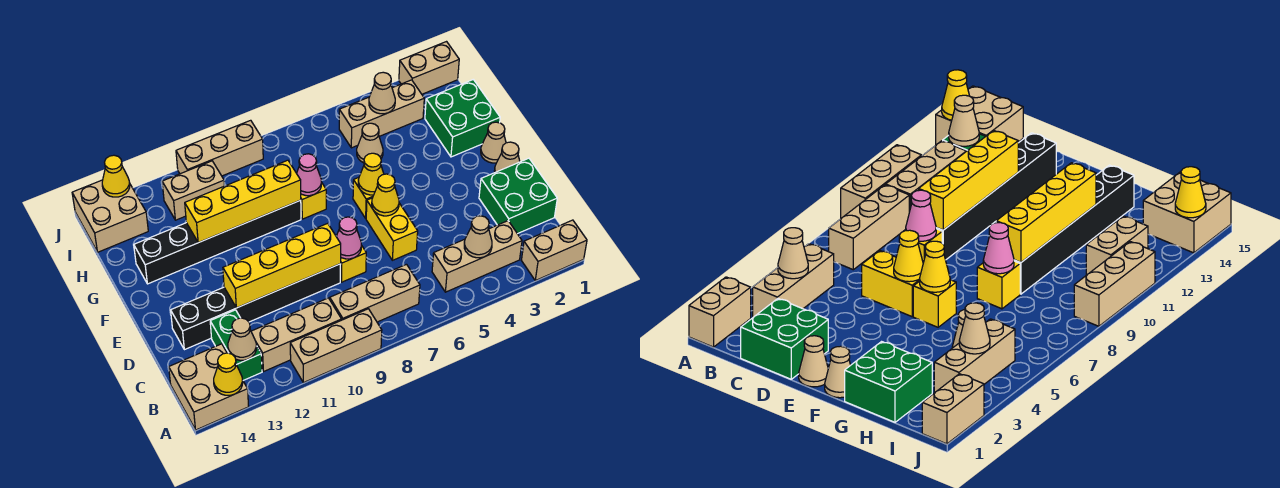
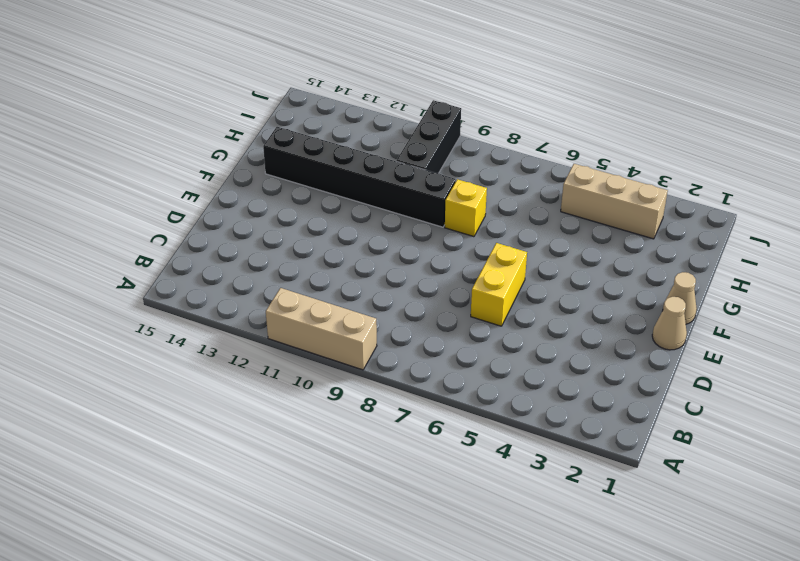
black 1x3 brick [396,100,461,173] -> tan 1x3 brick [176,120,263,176]
none -> tan 1x2 brick [521,220,587,281]
none -> tan 2x2 brick [169,344,249,430]
none -> tan 1x3 brick [432,221,522,292]
none -> tan 1x3 brick [330,264,420,322]

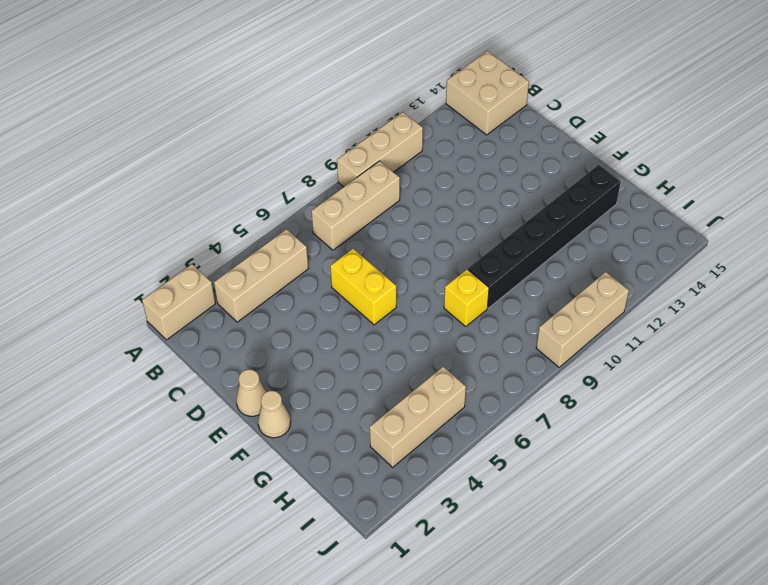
none -> tan 1x3 brick [251,298,342,372]
none -> green 1x2 brick [210,310,262,380]
none -> green 2x2 brick [479,158,557,234]
none -> yellow 1x1 brick [340,245,366,282]

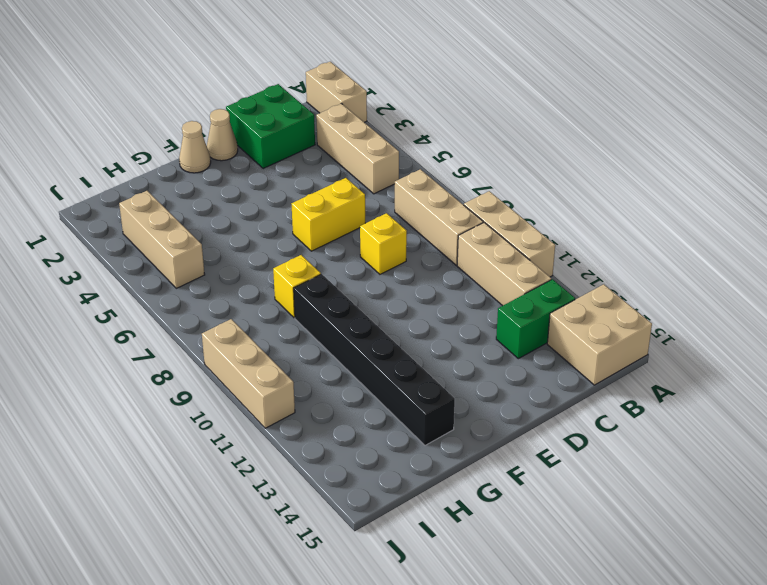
none -> black 1x6 brick [171,264,340,350]
none -> yellow 1x1 brick [353,177,374,218]
none -> green 2x2 brick [425,80,500,157]
none -> tan 1x1 cone [357,123,383,163]

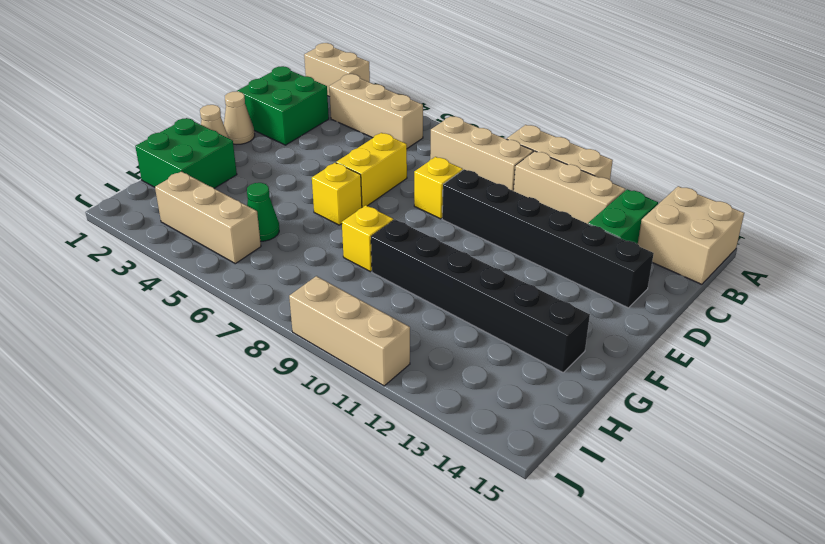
green 1x1 cone [247,183,279,241] -> tan 1x1 cone [357,123,383,163]
none -> tan 1x2 brick [162,161,224,220]
none -> tan 2x2 brick [72,180,148,252]
none -> tan 1x2 brick [399,42,459,94]
none -> yellow 1x1 cone [214,353,243,395]

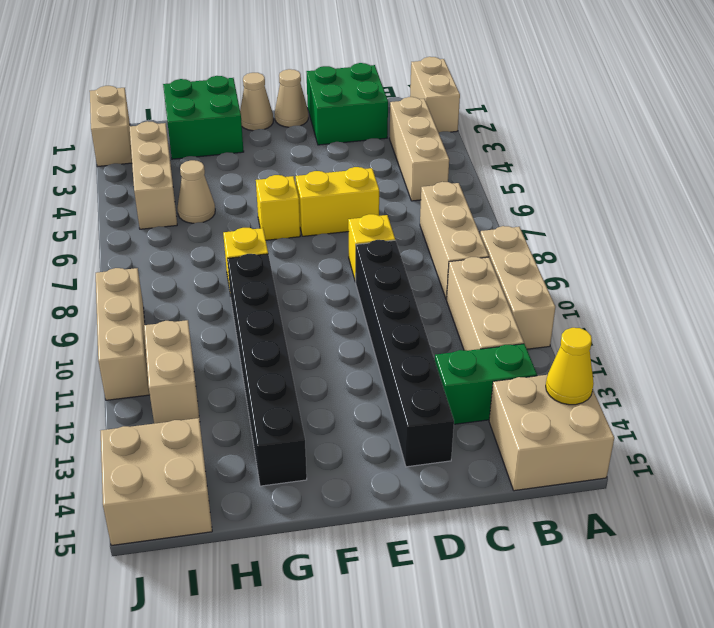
none -> tan 1x1 cone [464,216,492,258]
none -> tan 1x1 cone [228,318,256,360]
none -> pink 1x1 cone [336,217,361,259]
none -> yellow 1x4 brick [223,223,341,308]

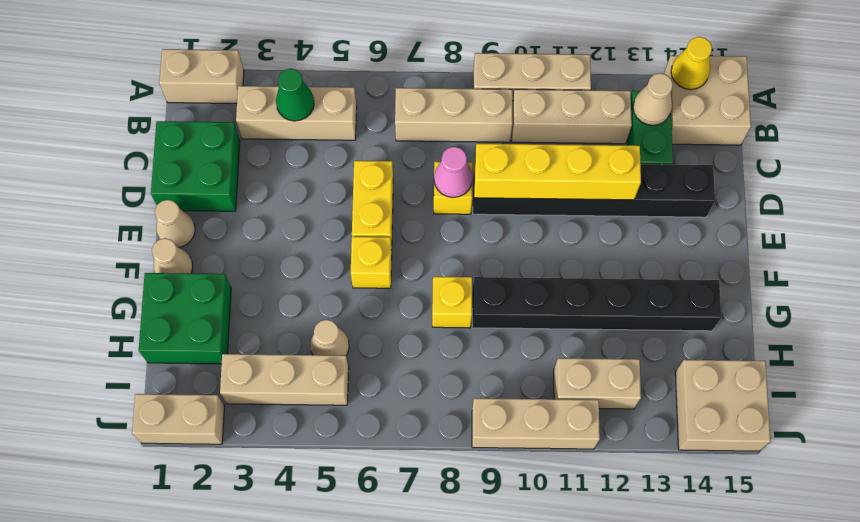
green 1x1 cone [276,69,314,121] -> tan 1x1 cone [464,216,492,258]
none -> yellow 1x1 cone [372,174,399,216]
none -> yellow 1x1 cone [358,153,384,195]
none -> pink 1x1 cone [297,154,321,196]
none -> yellow 1x4 brick [185,160,301,243]

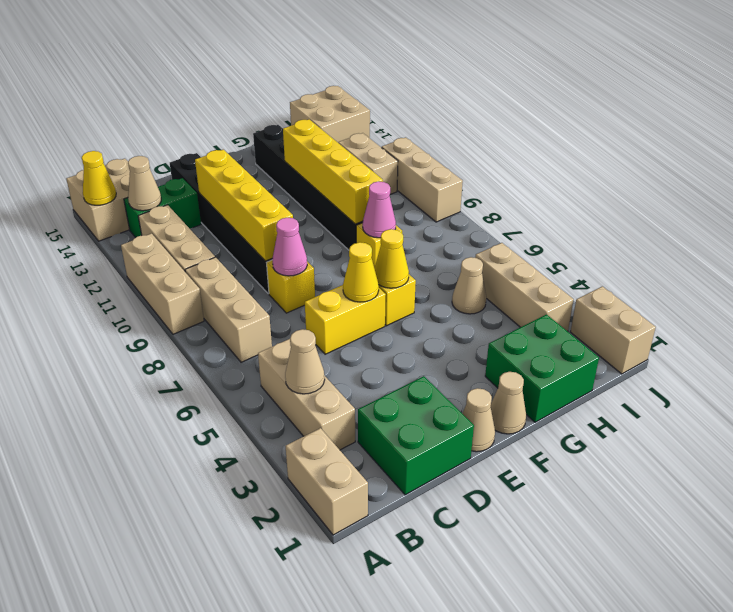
none -> tan 1x1 cone [369,72,395,114]
none -> yellow 1x1 cone [102,155,130,197]

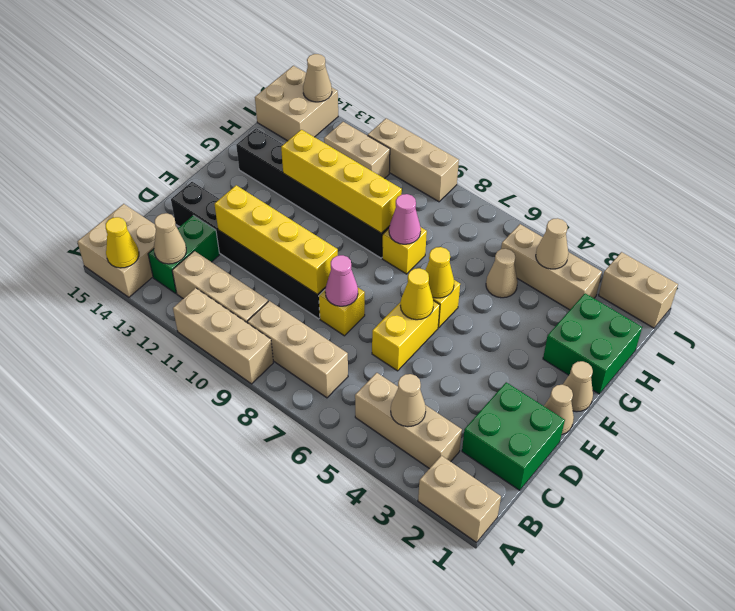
tan 1x1 cone [303,54,332,102] -> yellow 1x1 cone [102,155,130,197]

